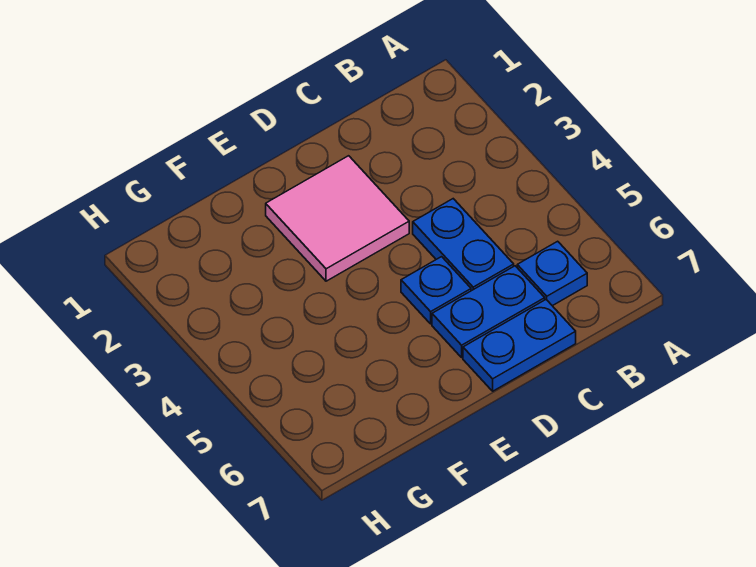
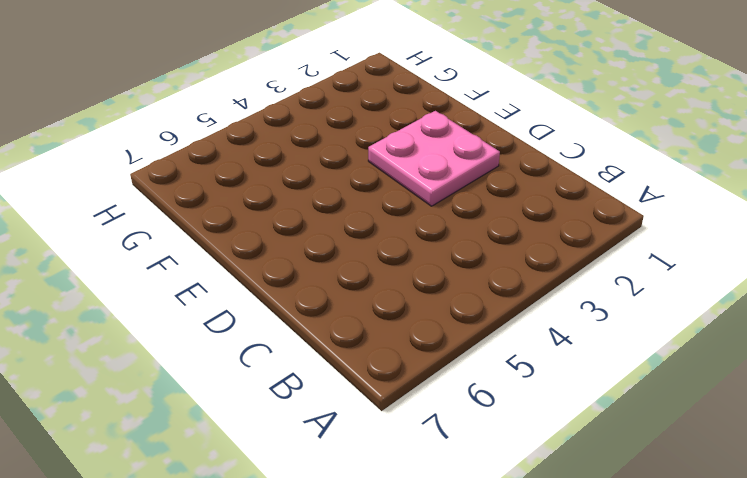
pink 2x2 plate [368,111,500,206] -> pink 2x2 tile [266,156,409,281]
none -> blue 1x1 plate [517,241,587,306]
none -> blue 1x2 plate [413,199,514,291]

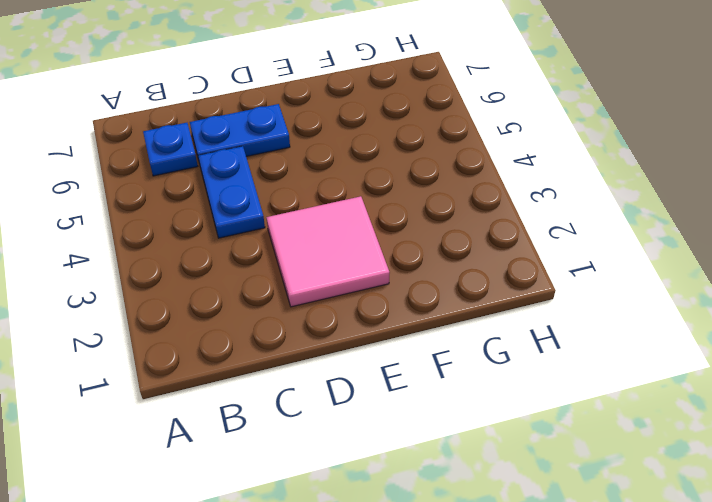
none -> blue 1x2 plate [463,300,576,391]
none -> blue 1x1 plate [401,257,471,324]

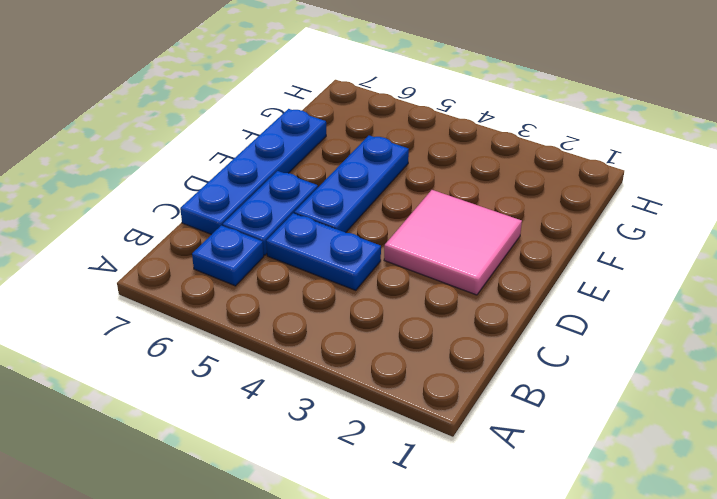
blue 1x4 plate [180,109,326,235] -> blue 1x2 plate [463,300,576,391]
blue 1x3 plate [294,136,409,233] -> blue 1x1 plate [401,257,471,324]

